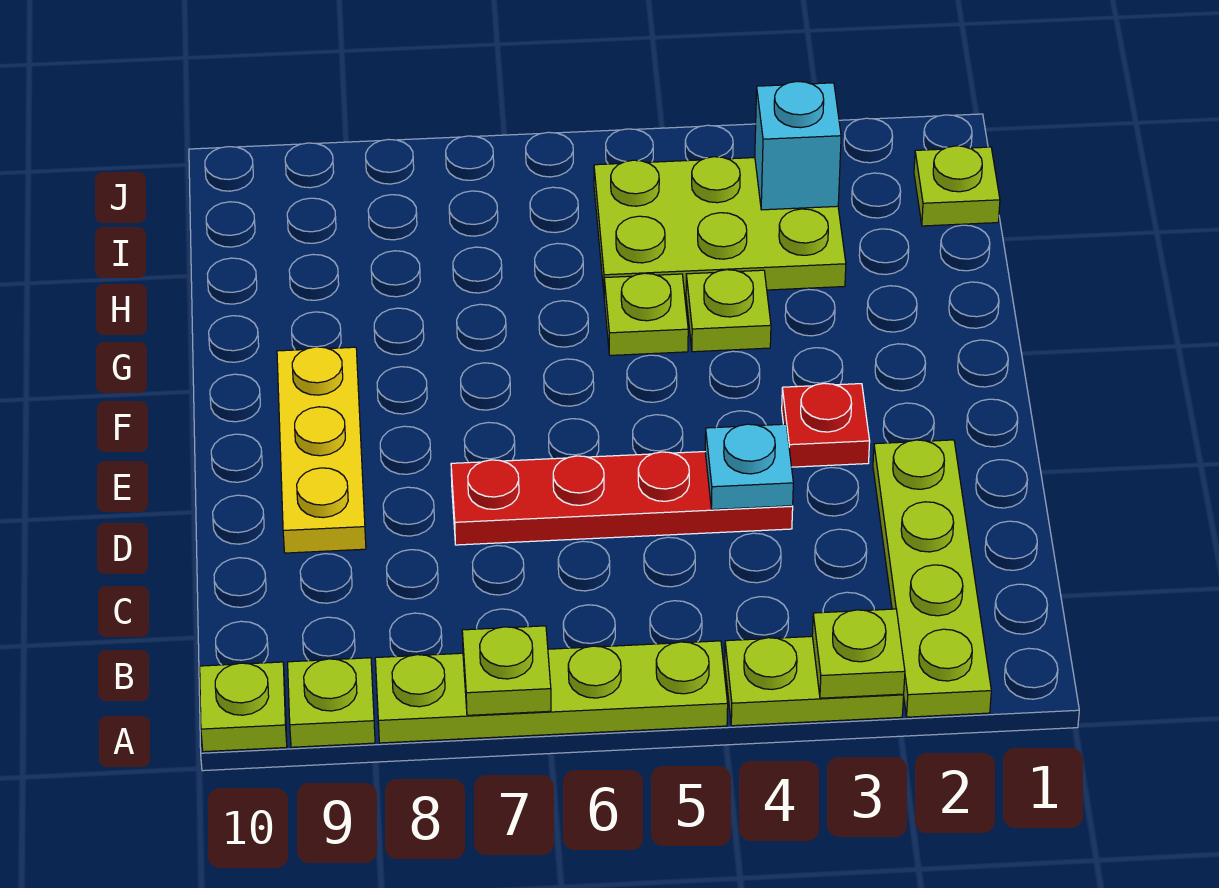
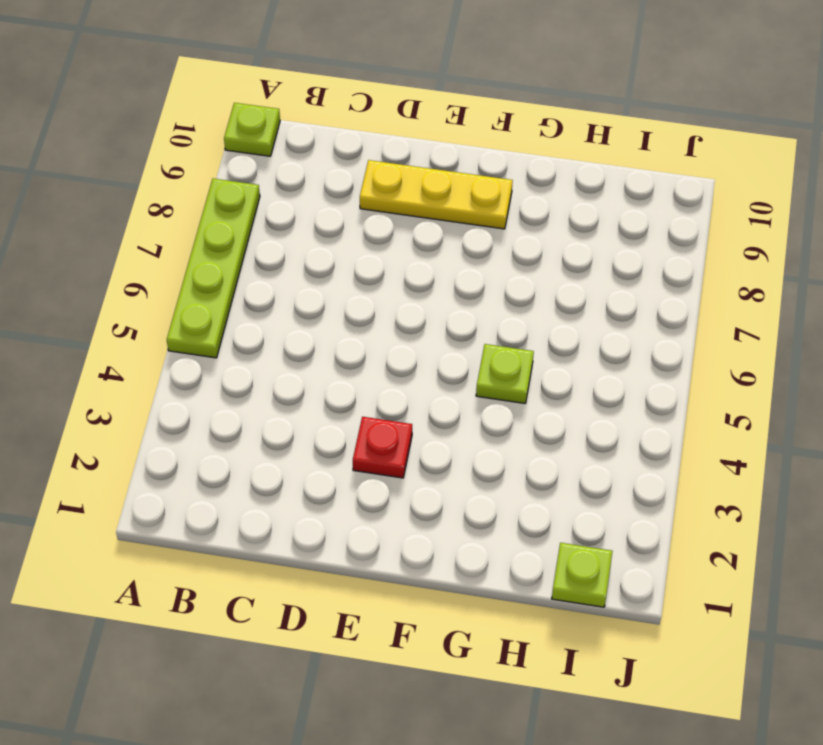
none -> lime 1x4 plate [873,440,991,717]
none -> lime 1x2 plate [725,636,904,726]
none -> lime 1x1 plate [288,658,375,747]

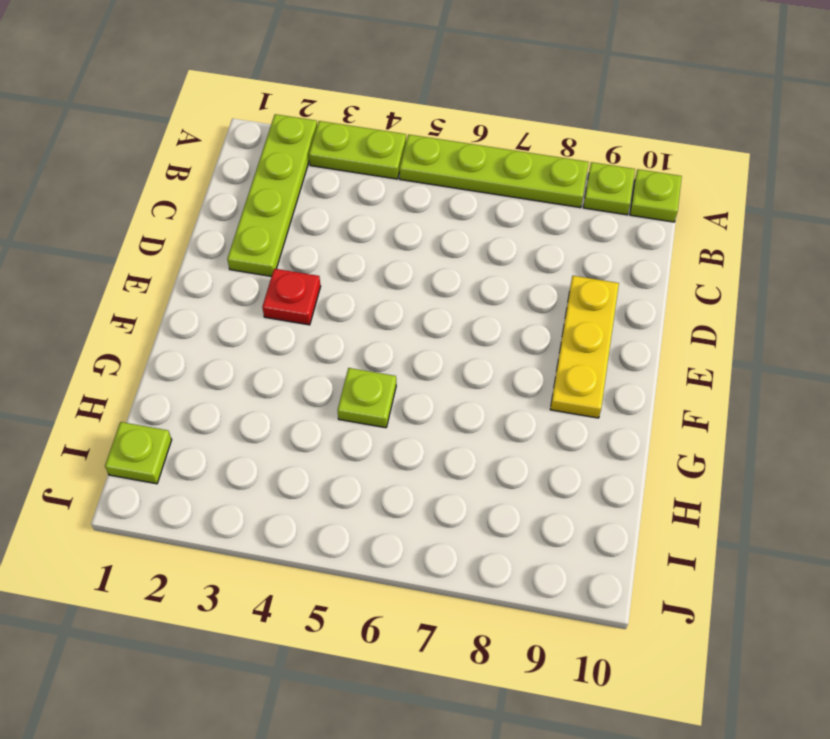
none -> red 1x4 plate [451,452,793,545]
none -> lime 1x1 plate [686,270,771,352]
none -> lime 2x3 plate [594,157,846,294]

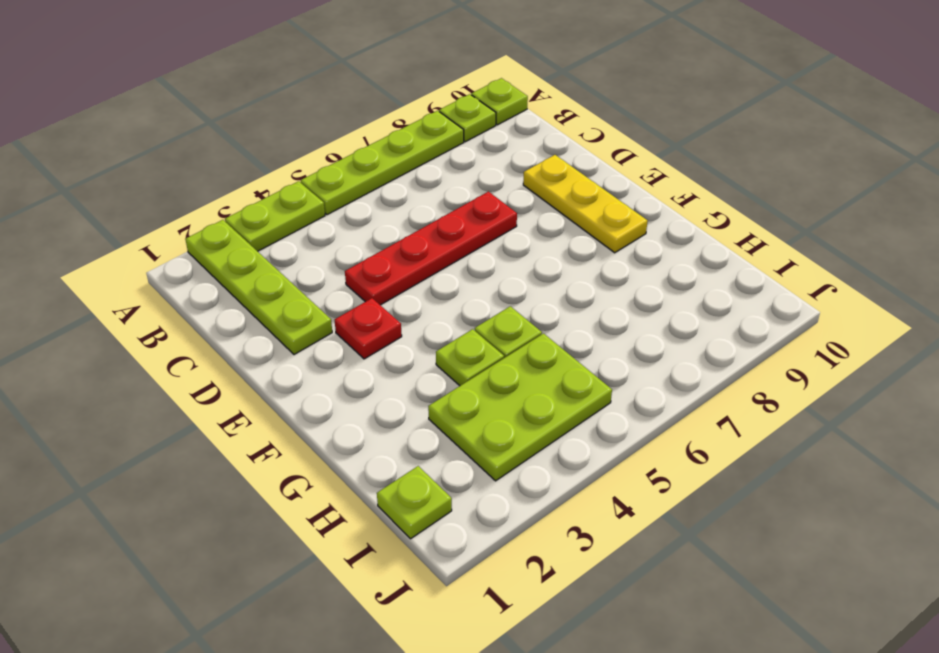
none -> lime 1x1 plate [812,609,905,698]
none -> lime 1x1 plate [462,626,551,715]
none -> cyan 1x1 plate [705,424,793,510]

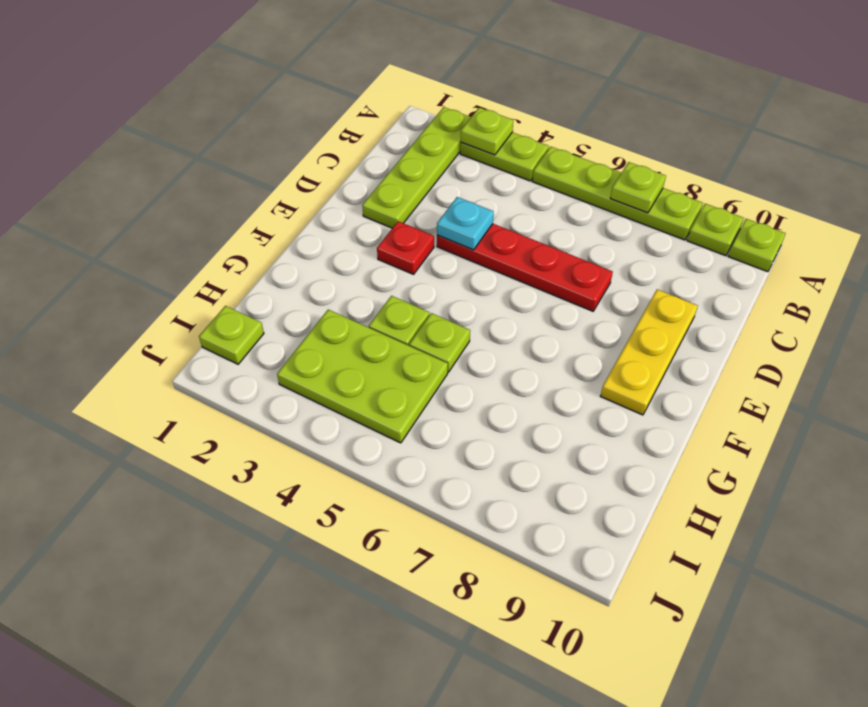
none -> cyan 1x1 brick [755,81,841,210]

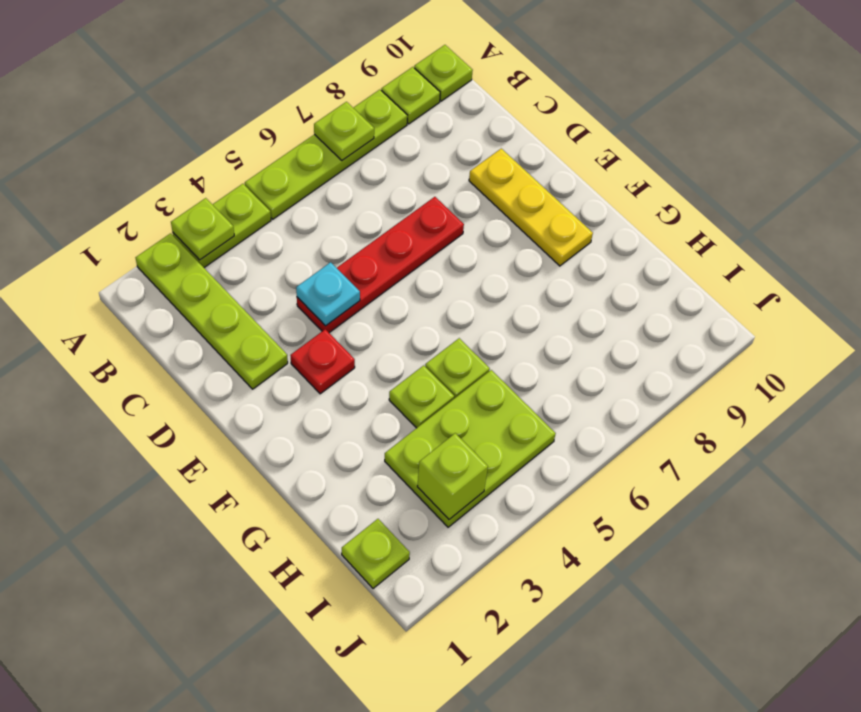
lime 1x1 brick [417,433,488,519] -> cyan 1x1 brick [755,81,841,210]

